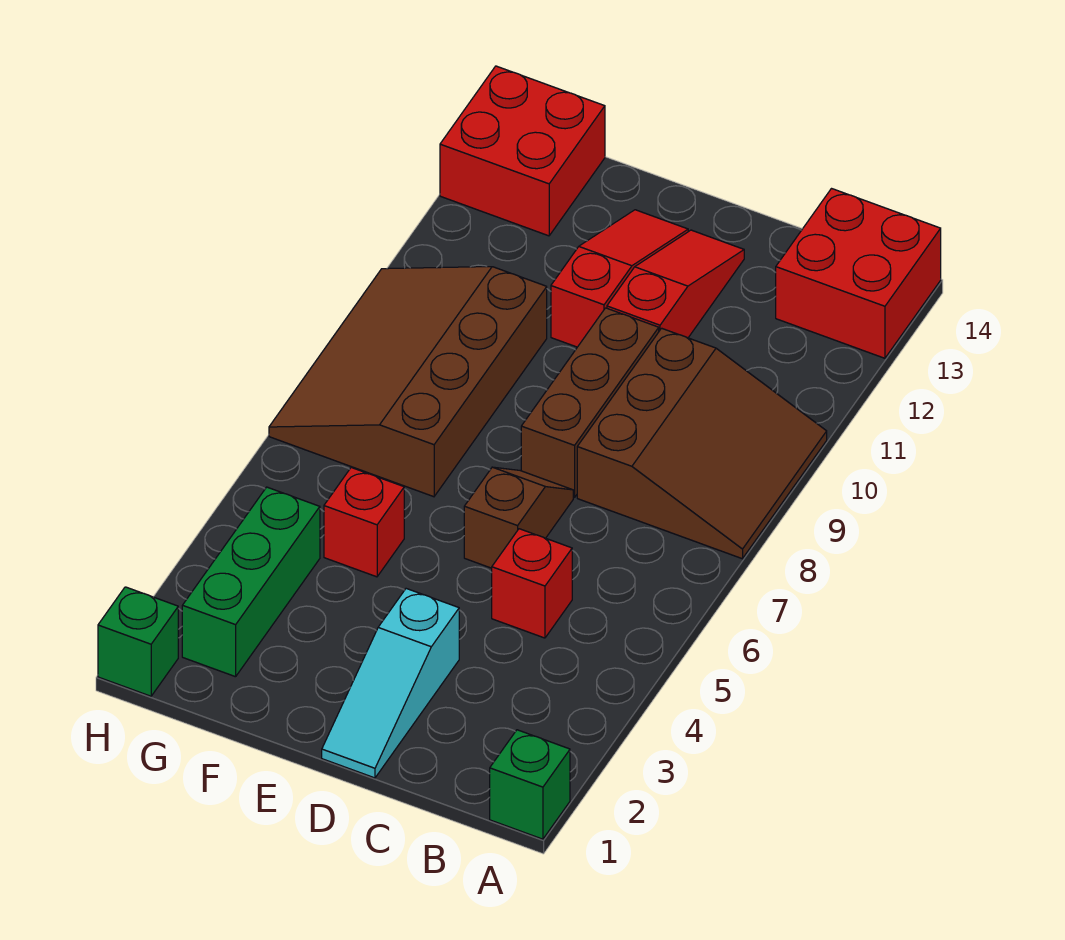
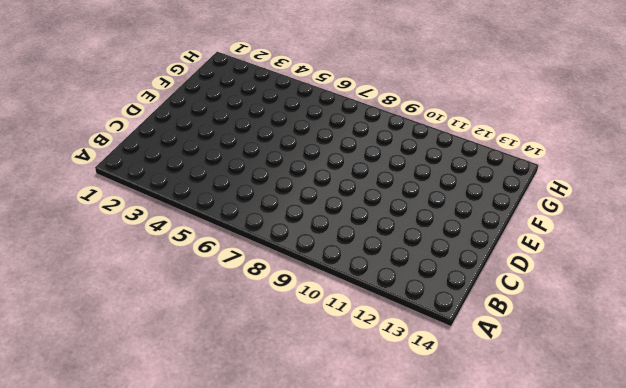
none -> green 1x1 brick [490,730,570,839]
none -> brown 3x3 slope [577,328,827,559]
none -> red 2x2 brick [776,189,941,358]

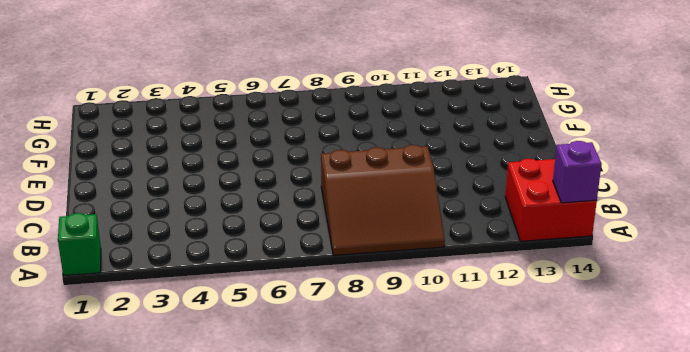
purple 1x1 brick [553,141,602,203] -> none
none -> red 1x1 brick [492,529,572,638]
none -> cyan 1x3 slope [322,589,459,778]
none -> brown 1x2 slope [464,467,573,568]

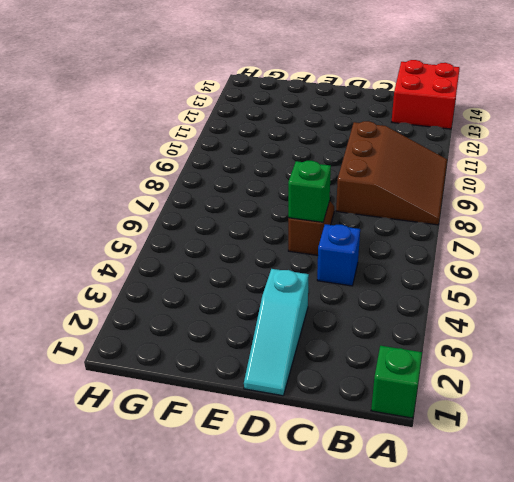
blue 1x1 brick [317,224,360,286] -> red 1x1 brick [492,529,572,638]
green 1x1 brick [288,161,331,222] -> green 1x1 brick moved to [98,587,178,696]
none -> brown 1x3 brick [521,308,659,497]
none -> red 1x3 slope [607,230,744,338]
none -> red 1x3 slope [551,210,688,347]

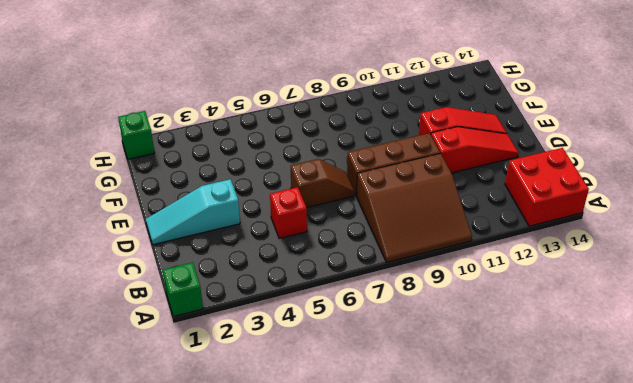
none -> red 1x1 brick [324,468,404,577]
none -> brown 3x4 slope [269,267,547,497]
none -> green 1x3 brick [182,487,320,677]

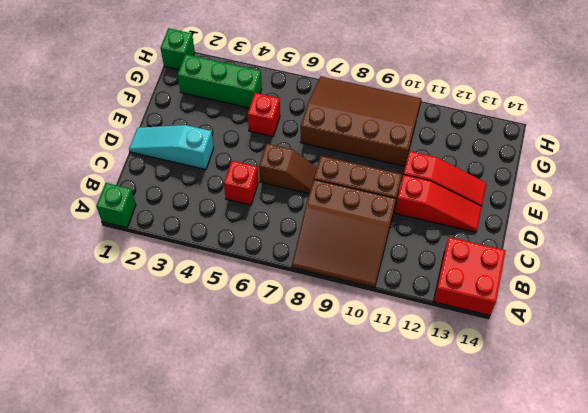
none -> red 2x2 brick [440,66,605,236]

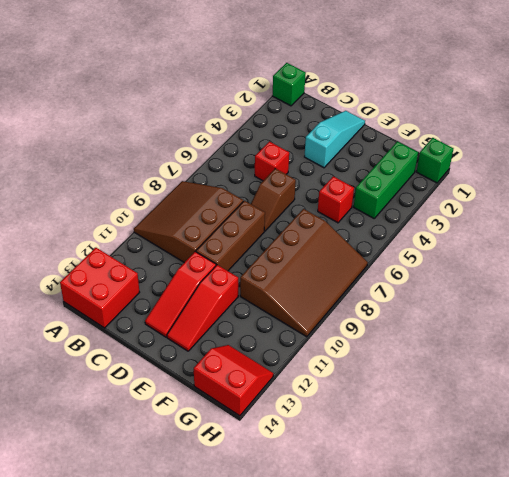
red 2x2 slope [194,345,273,416] -> red 2x2 brick [440,66,605,236]

